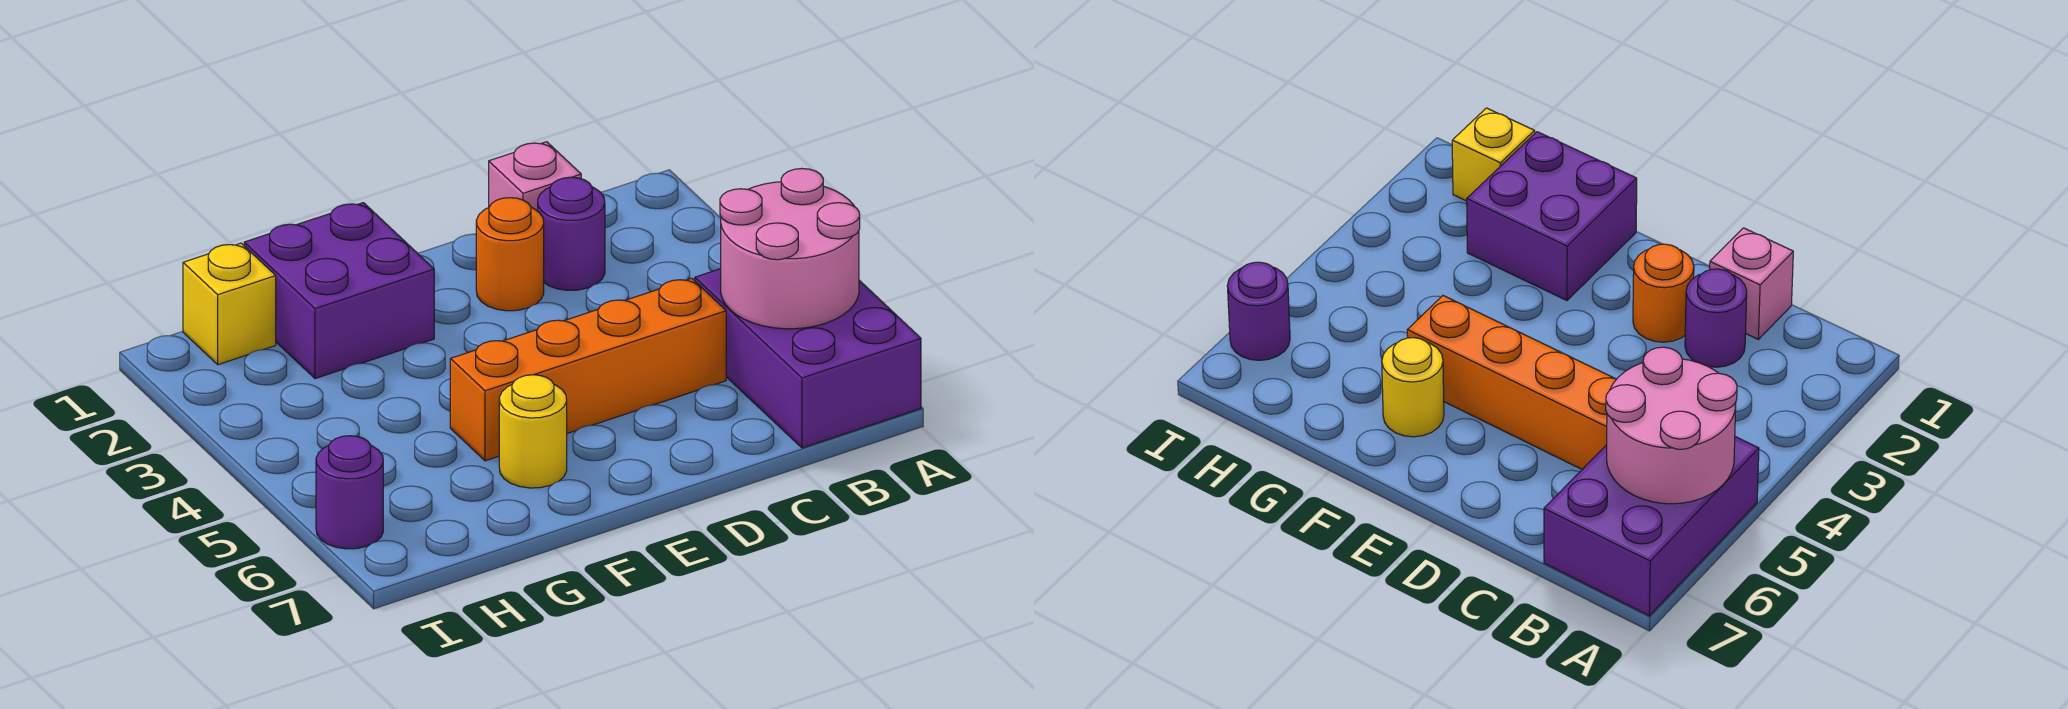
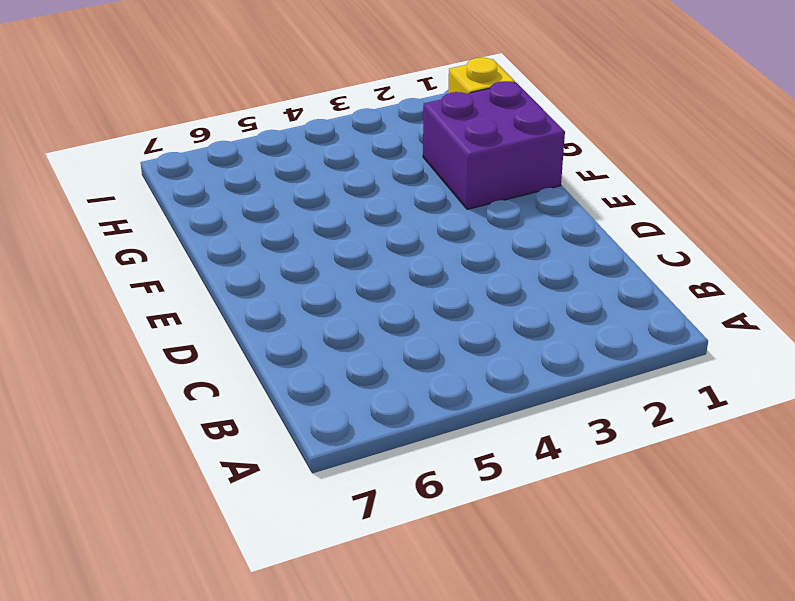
none -> purple 2x3 brick [695,269,921,448]
none -> pink 1x1 brick [489,142,581,211]

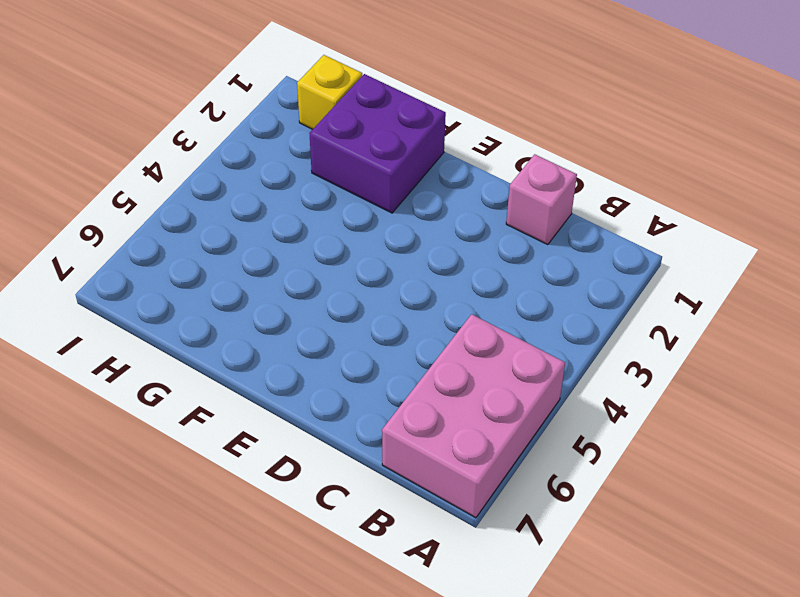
pink 2x3 brick [382,314,565,518] -> purple 2x3 brick [695,269,921,448]
none -> purple 1x1 round brick [538,177,605,290]
none -> orange 1x4 brick [450,278,726,461]

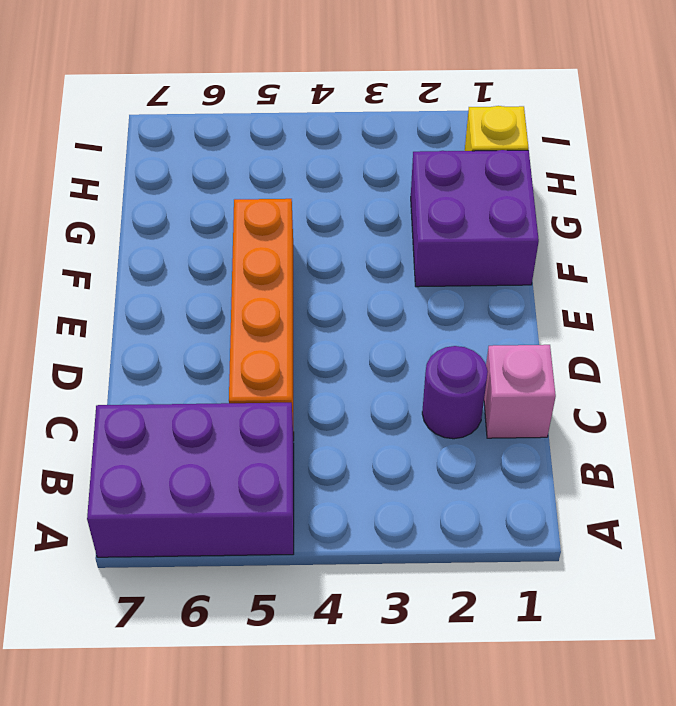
none -> orange 1x1 round brick [476,198,544,311]
none -> yellow 1x1 round brick [499,375,567,488]

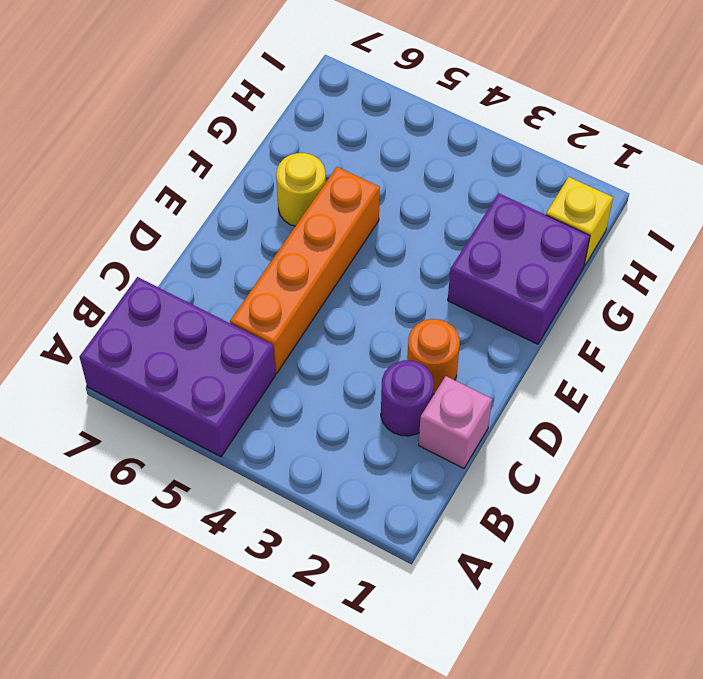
none -> purple 1x1 round brick [316,436,383,549]
none -> pink 2x2 round brick [720,169,860,329]

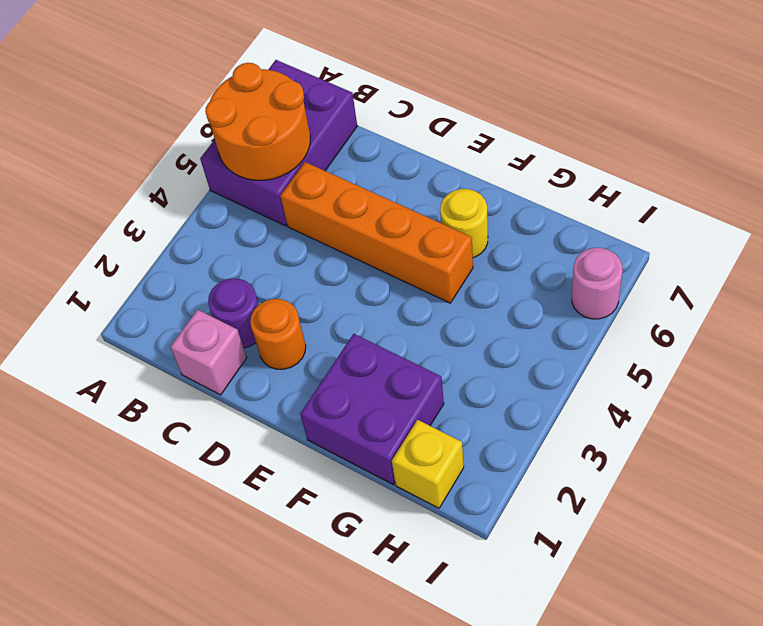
orange 2x2 round brick [205,63,310,180] -> pink 2x2 round brick [720,169,860,329]
pink 1x1 round brick [572,248,623,319] -> purple 1x1 round brick [316,436,383,549]

